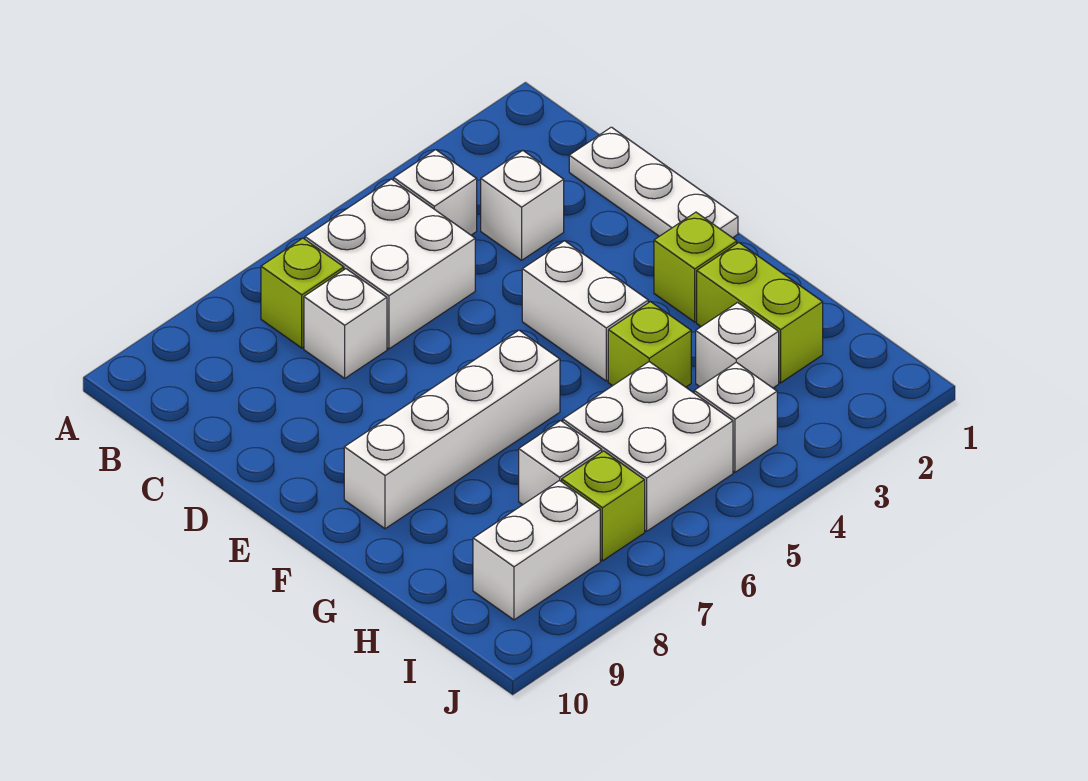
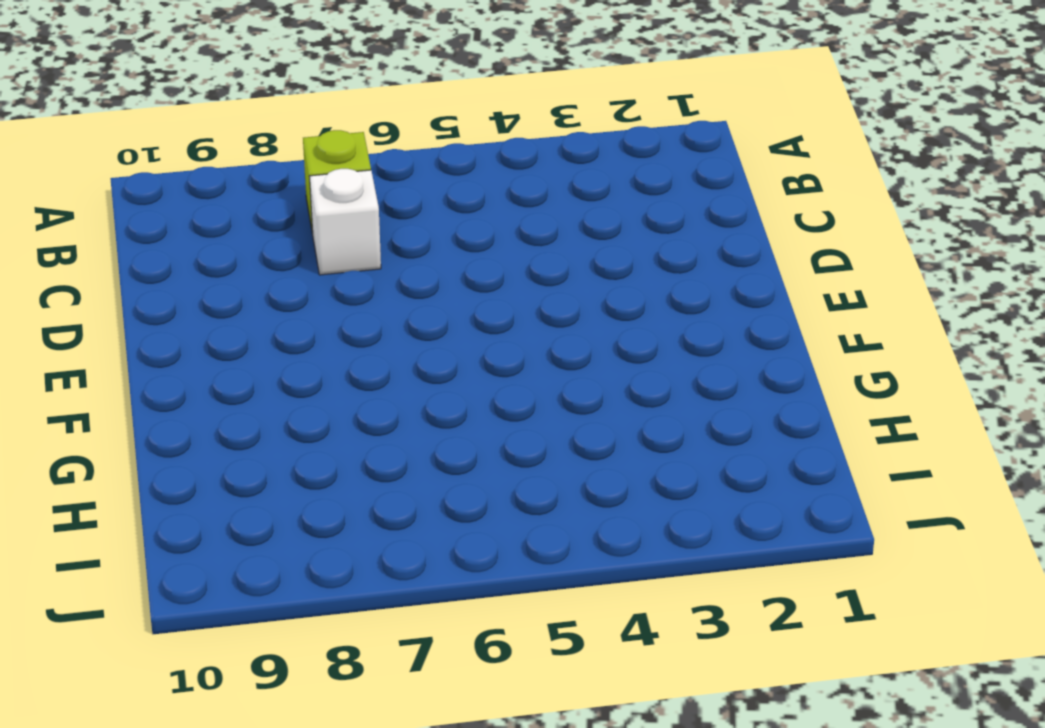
none -> white 1x1 brick [394,150,477,235]
none -> white 2x2 brick [305,179,475,349]
none -> white 1x3 plate [569,127,738,238]

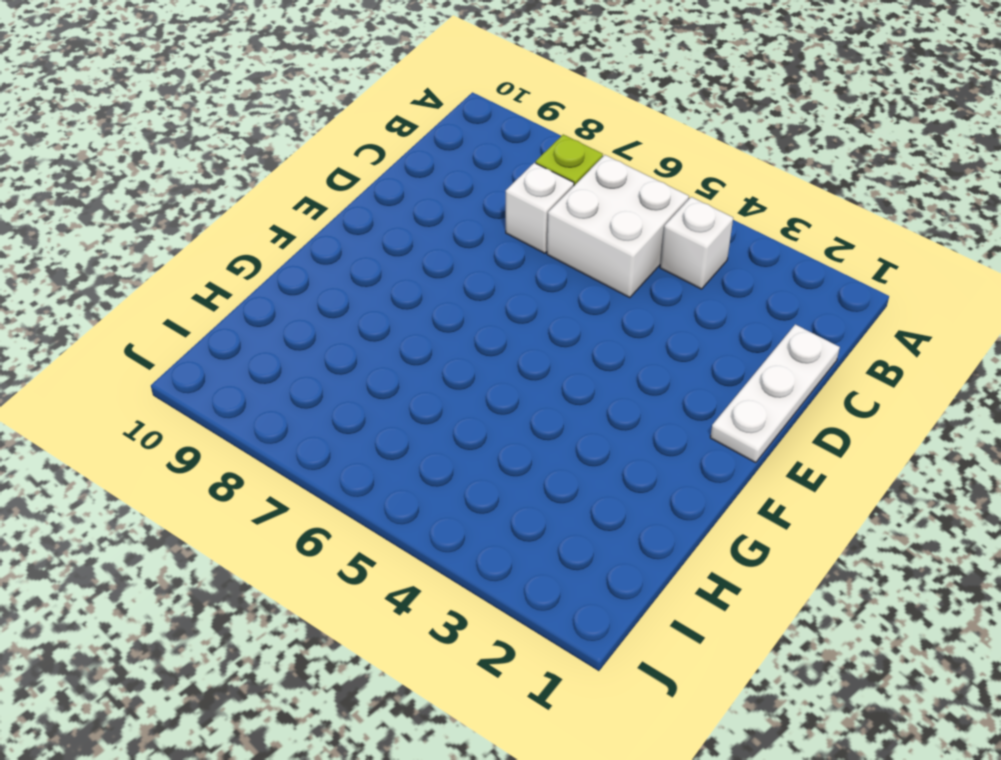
none -> white 1x1 brick [481,150,564,260]
none -> white 1x2 brick [522,241,648,381]
none -> lime 1x1 brick [654,212,737,322]

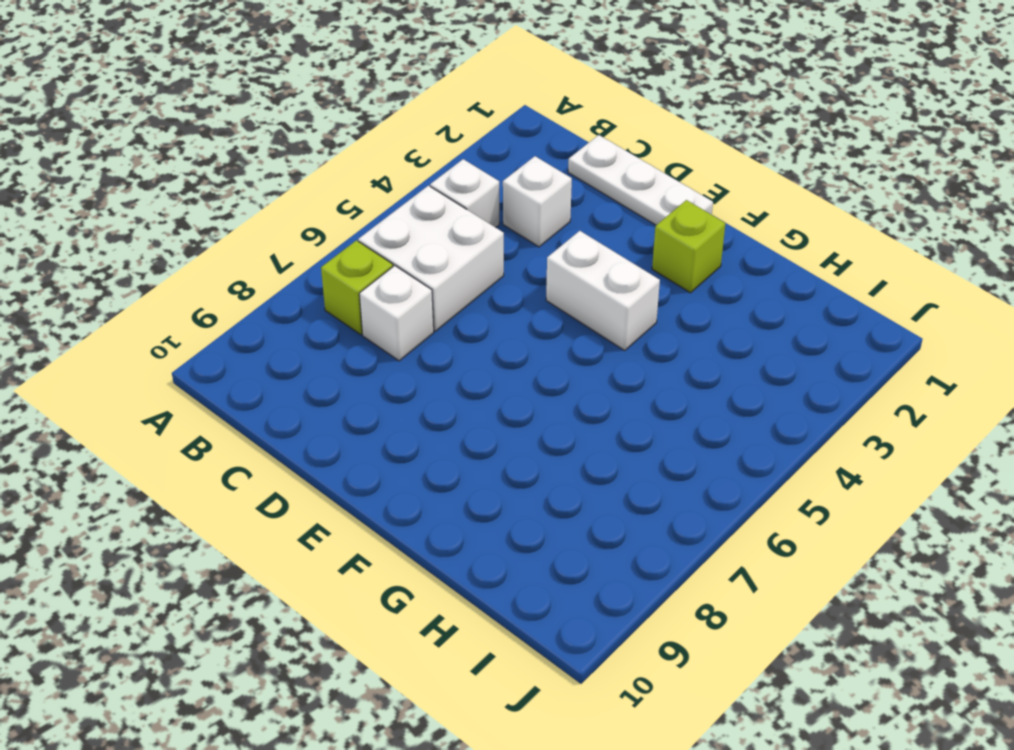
none -> white 1x4 brick [344,330,560,529]
none -> lime 1x2 brick [697,243,823,383]
none -> lime 1x1 brick [608,302,691,387]

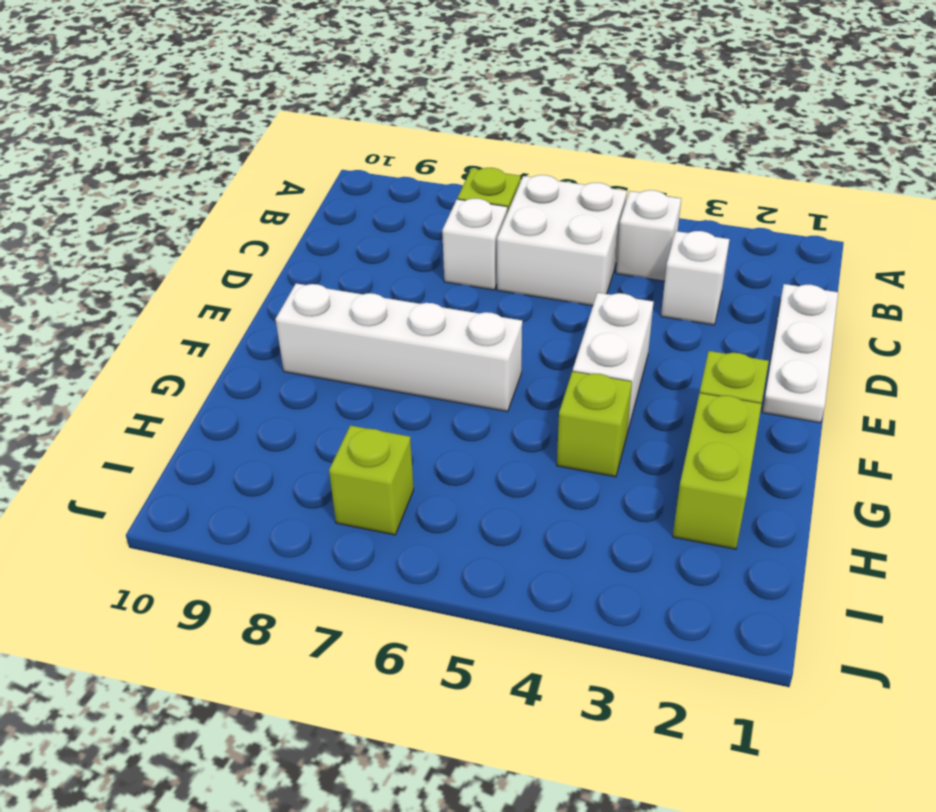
none -> white 1x1 brick [696,302,779,388]
none -> white 2x2 brick [563,362,733,531]
none -> white 1x1 brick [519,421,602,504]

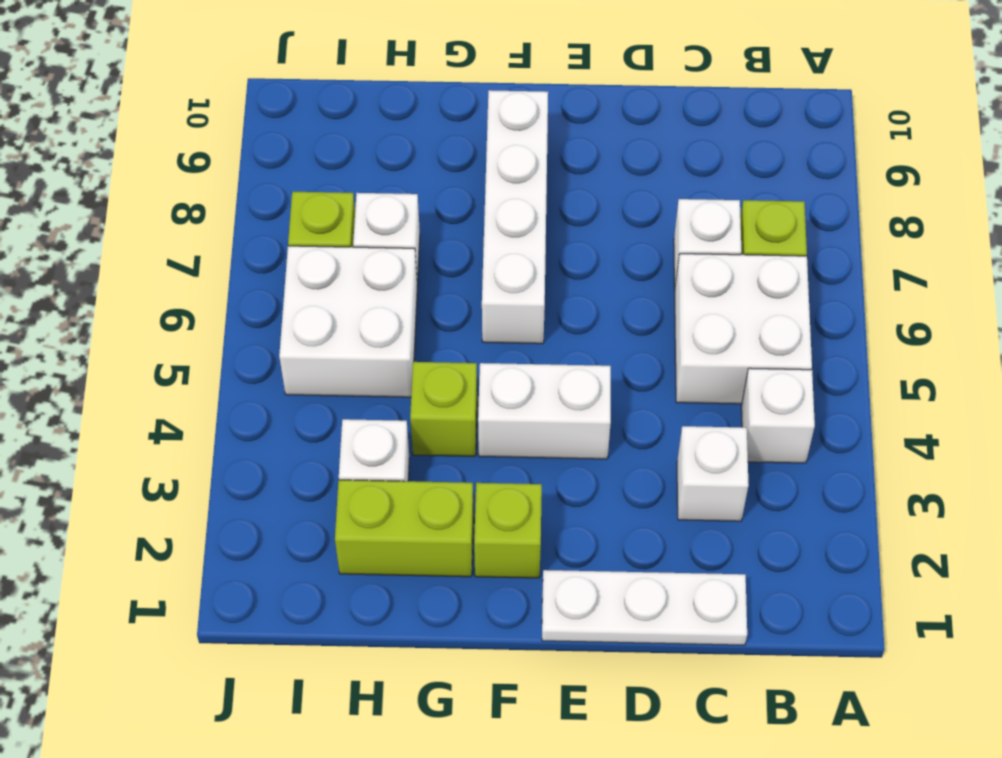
none -> white 1x1 brick [694,362,777,472]
none -> white 1x2 brick [473,480,600,620]

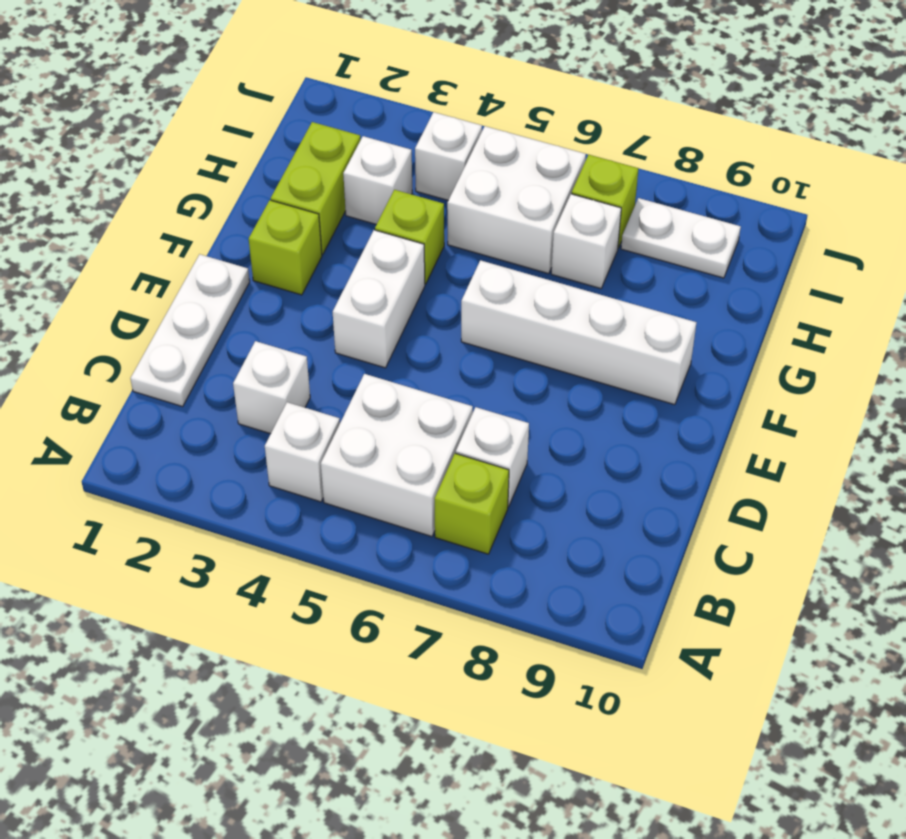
white 1x2 plate [621,198,741,278] -> white 1x2 brick [473,480,600,620]

